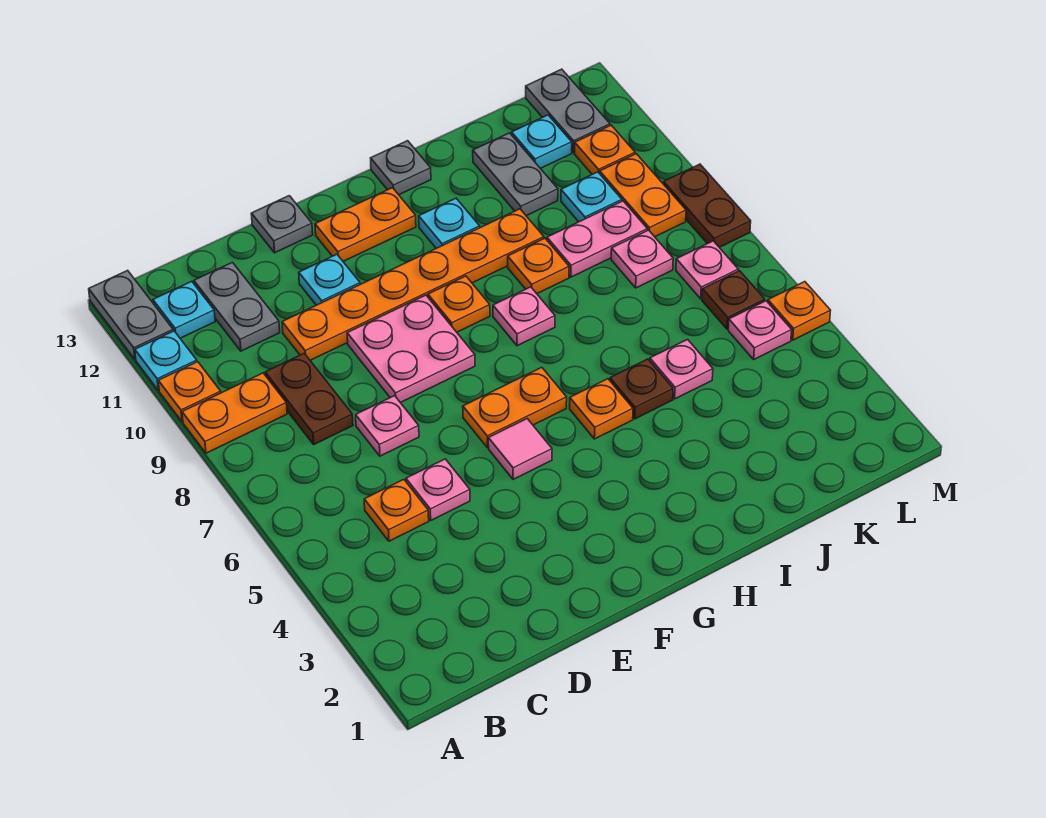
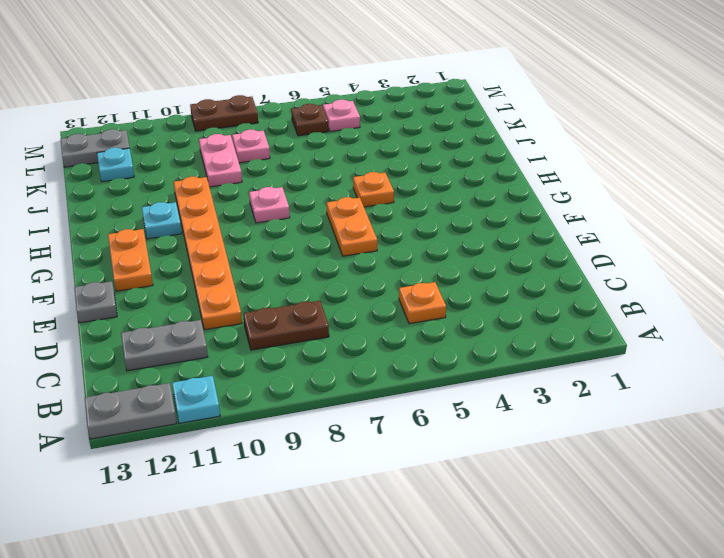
none -> orange 1x2 plate [182,373,287,453]
none -> orange 1x1 plate [158,362,221,422]
none -> cyan 1x1 plate [153,281,215,338]
none -> pink 1x1 plate [406,459,470,520]

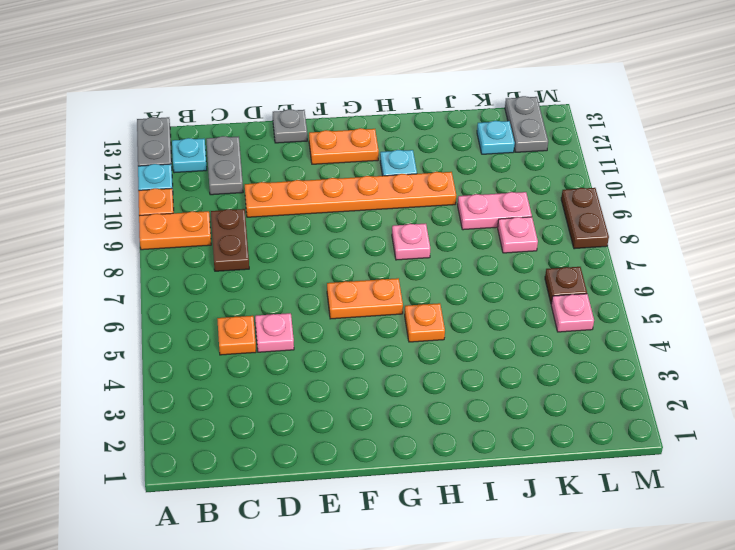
none -> pink 1x1 plate [356,396,419,456]
none -> pink 2x2 plate [347,295,475,403]
none -> cyan 1x1 plate [299,254,360,305]
none -> pink 1x1 tile [488,419,552,479]

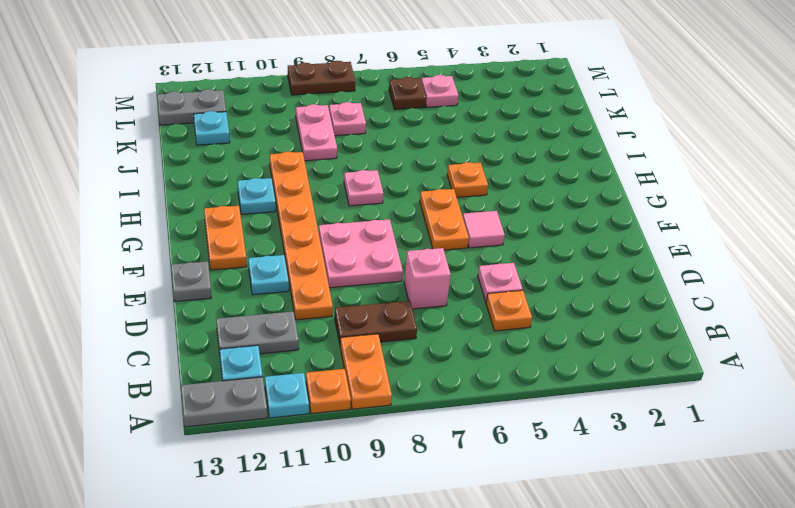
pink 1x1 brick [404,248,451,309] -> pink 1x1 plate [356,396,419,456]
none -> orange 1x1 plate [428,276,490,332]
none -> grey 1x1 plate [371,141,431,195]
none -> brown 1x1 plate [610,359,673,419]
none -> orange 1x1 plate [508,238,569,294]

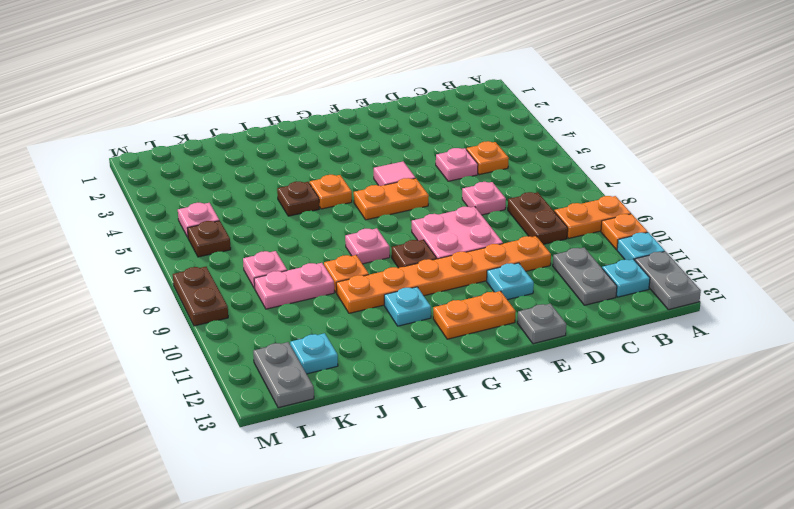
brown 1x1 plate [392,240,437,268] -> orange 1x1 plate [428,276,490,332]
none -> grey 1x1 plate [371,141,431,195]
none -> pink 1x1 plate [650,340,713,399]
none -> grey 1x2 plate [473,133,558,216]
none -> cyan 1x1 plate [561,172,622,222]

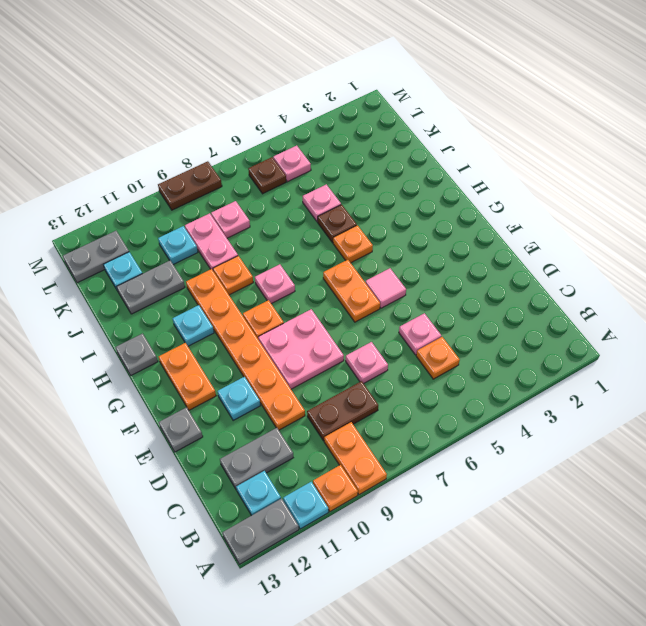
none -> pink 1x1 plate [676,241,738,299]
none -> orange 1x2 plate [600,154,686,237]
none -> orange 1x1 plate [575,125,635,174]
none -> orange 1x1 plate [768,282,831,340]

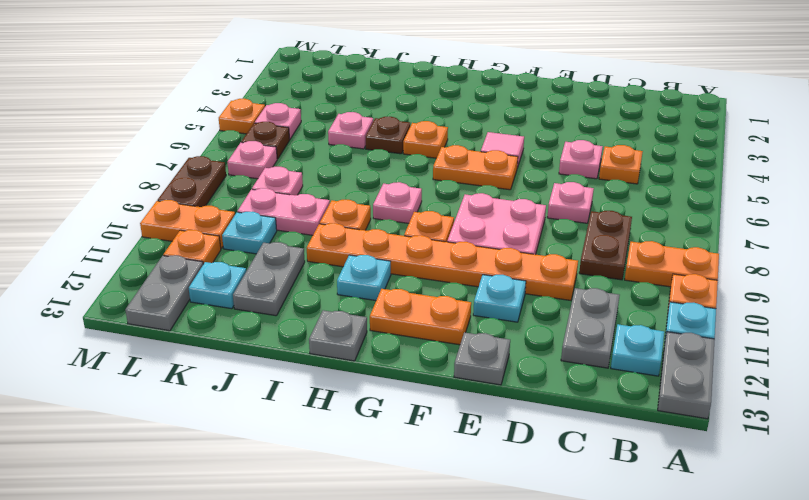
orange 1x2 plate [140,200,235,249] -> orange 1x2 plate turned to [600,154,686,237]

